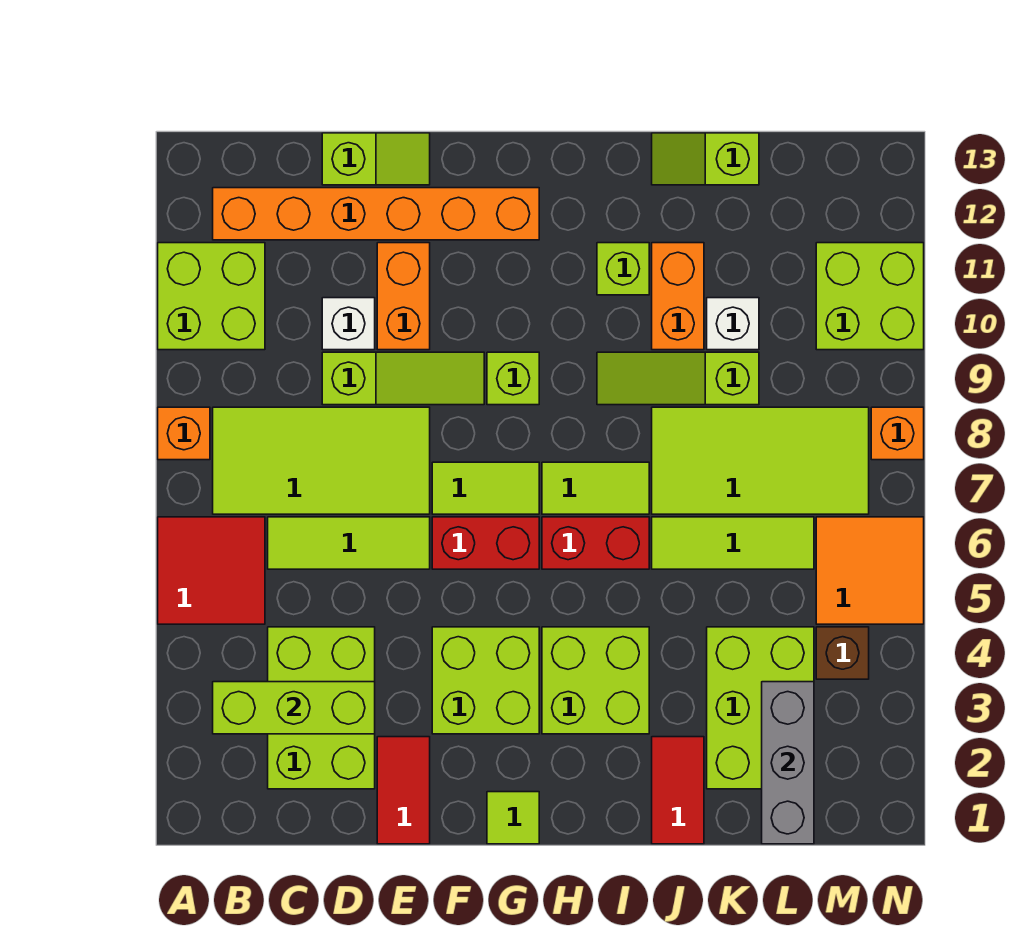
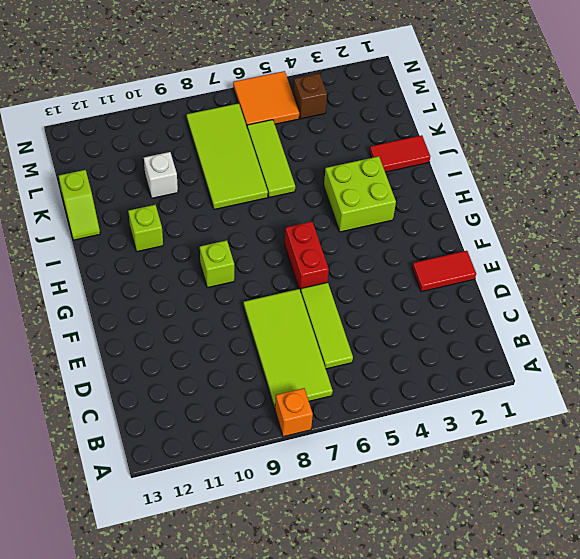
none -> red 2x2 tile [158,517,265,624]
none -> lime 2x2 brick [158,243,265,350]
none -> orange 1x6 brick [213,188,539,240]
none -> lime 2x3 brick [268,627,375,789]

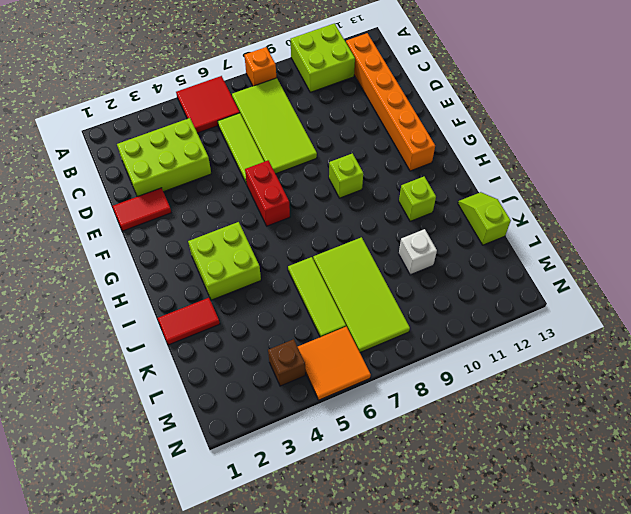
none -> lime 1x3 slope [322,352,484,405]
none -> white 1x1 brick [322,298,375,350]
none -> lime 1x2 slope [322,133,430,185]
none -> orange 1x2 brick [377,243,430,350]

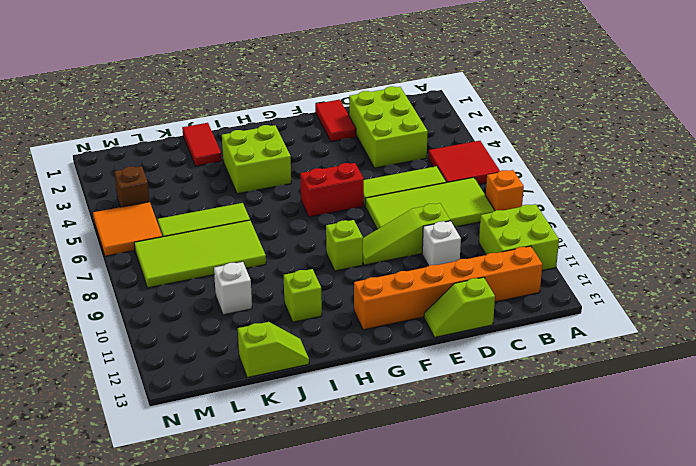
none -> orange 1x2 brick [377,243,430,350]
none -> lime 2x2 brick [432,627,539,734]
none -> lime 1x2 tile [432,462,539,514]
none -> lime 1x1 tile [487,792,539,844]

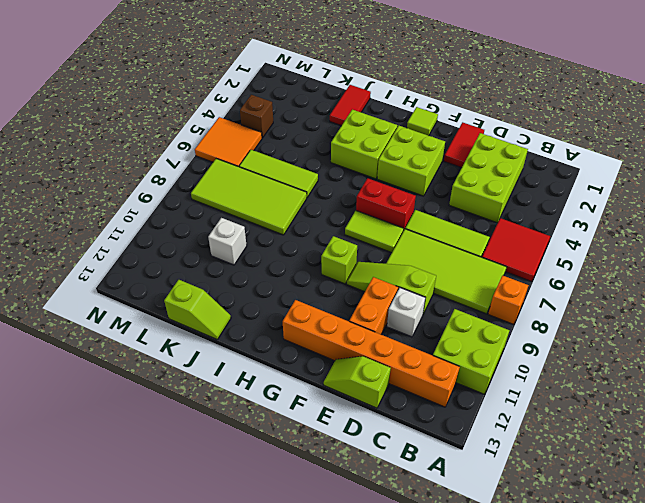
none -> red 1x2 brick [542,517,649,569]
none -> lime 1x2 tile [542,462,649,514]
none -> lime 1x3 slope [597,352,759,405]
none -> lime 1x1 brick [597,243,649,295]

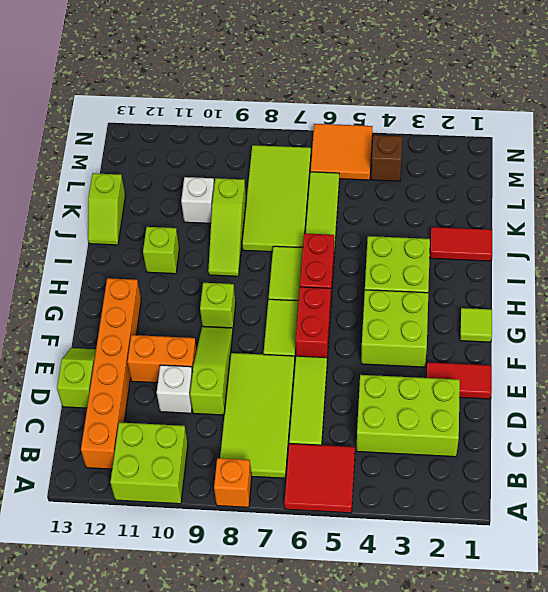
none -> orange 1x2 brick [652,243,704,350]
none -> lime 2x3 brick [707,627,814,789]
none -> lime 2x2 brick [816,243,924,350]
none -> orange 1x1 brick [871,407,924,460]

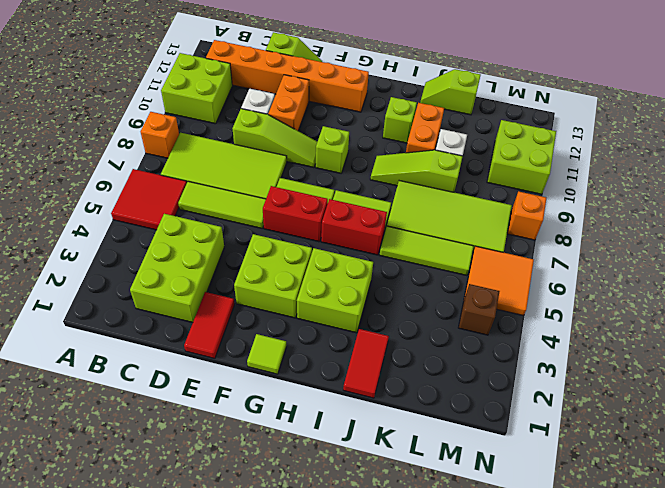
none -> lime 2x3 brick [707,627,814,789]
none -> lime 1x3 brick [213,682,375,734]
none -> grey 1x3 brick [762,682,814,844]

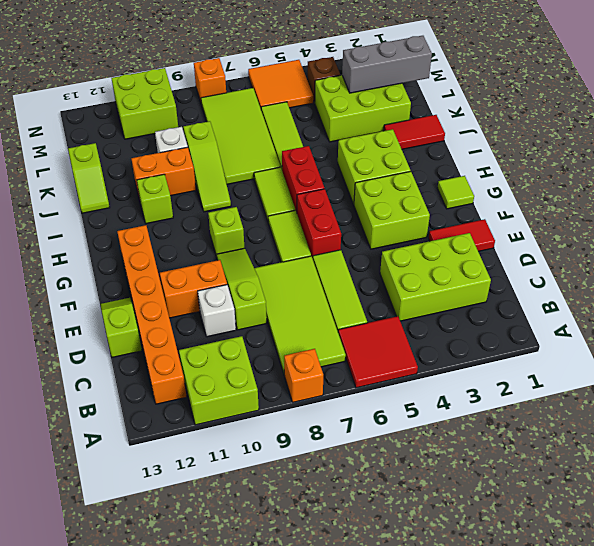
none -> lime 1x3 brick [213,682,375,734]

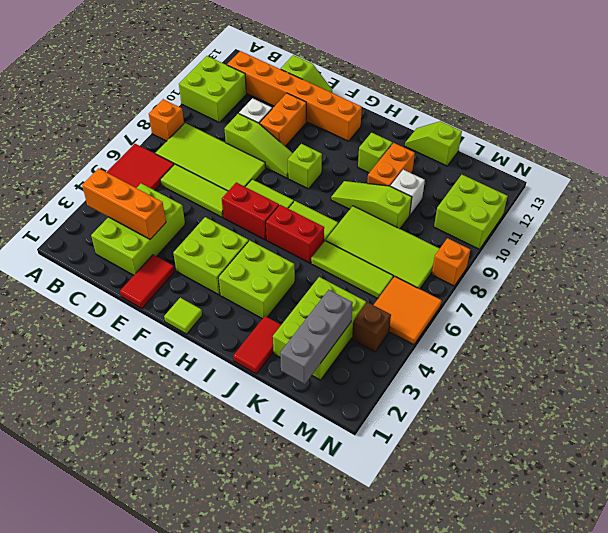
orange 1x3 brick [82,168,166,239] -> lime 1x3 brick [213,682,375,734]

